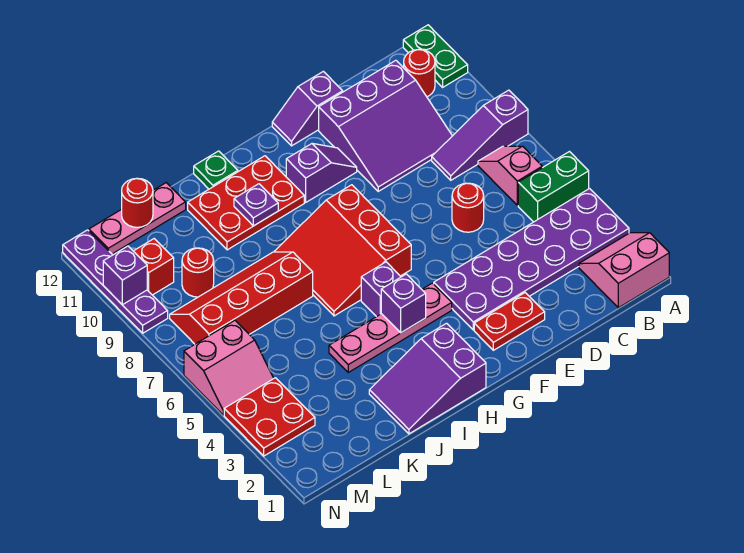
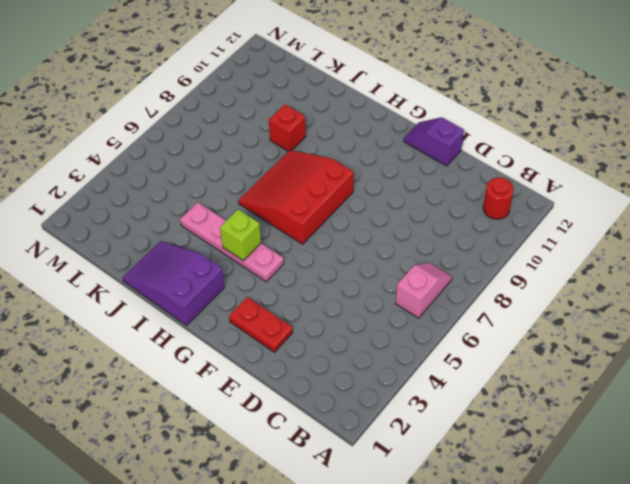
lime 1x1 brick [220,210,261,261] -> purple 1x1 brick [381,274,426,333]
red 1x1 brick [269,104,306,151] -> red 1x1 brick moved to [134,239,174,295]
none -> pink 2x2 slope [579,233,669,308]
none -> purple 2x6 plate [434,189,629,330]
none -> green 1x2 brick [518,152,589,222]

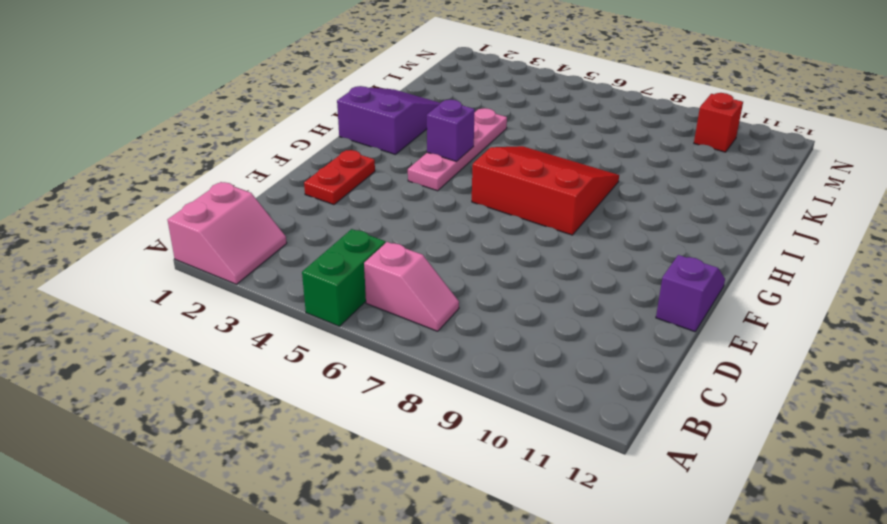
none -> purple 2x6 plate [434,189,629,330]
none -> purple 1x3 slope [432,90,528,180]
none -> green 1x2 plate [403,25,468,87]

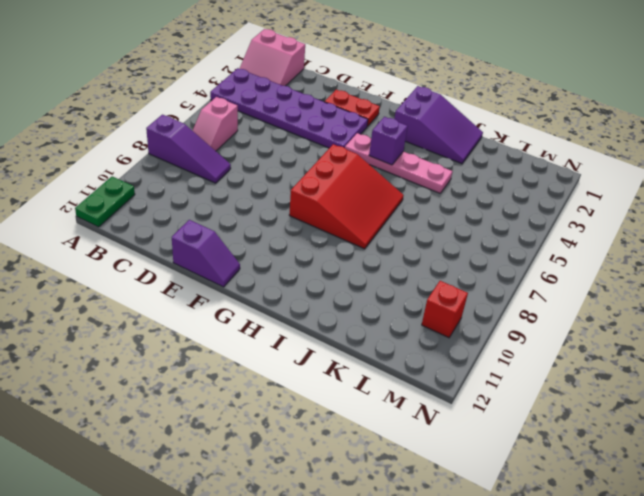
none -> green 1x2 brick [518,152,589,222]
none -> red 1x1 round brick [404,50,435,97]
none -> purple 3x3 slope [319,60,452,191]

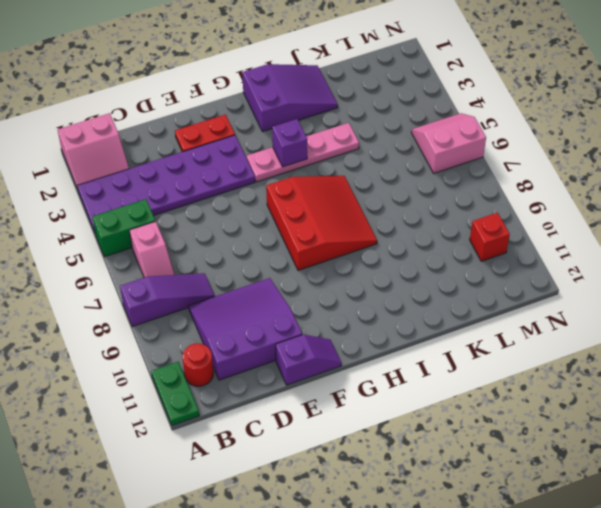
none -> red 1x1 round brick [452,183,484,232]
none -> purple 1x2 slope [286,144,357,202]
none -> purple 1x1 brick [361,262,401,317]

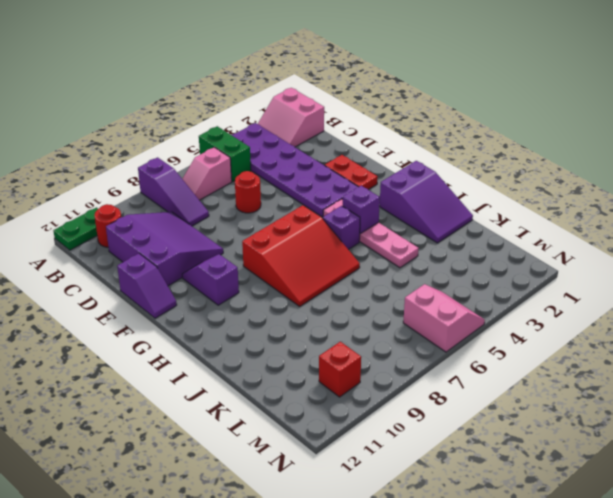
none -> red 2x3 plate [188,156,304,250]
none -> green 1x1 plate [194,151,238,189]
none -> red 2x4 slope [170,252,313,344]

